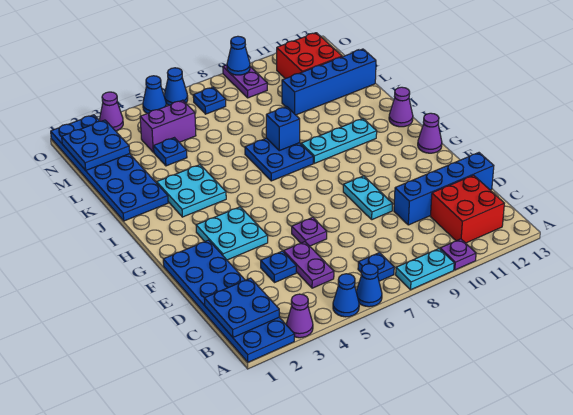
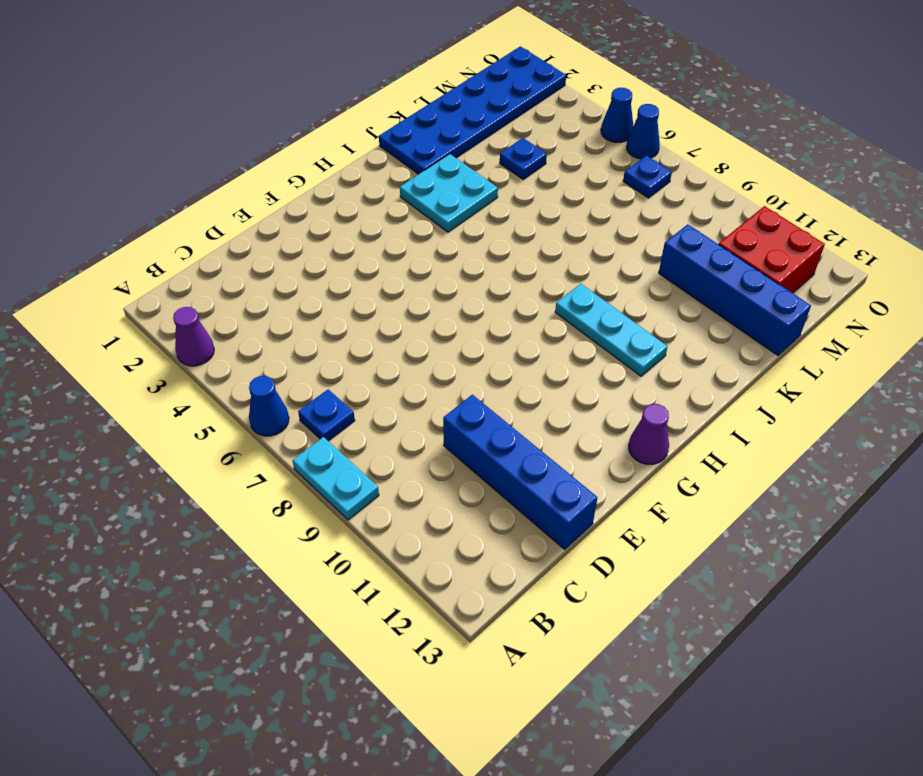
none -> blue 2x6 plate [163,240,295,362]
none -> blue 1x1 cone [333,274,359,317]
none -> purple 1x1 plate [440,239,476,270]
none -> red 2x2 brick [430,175,504,243]

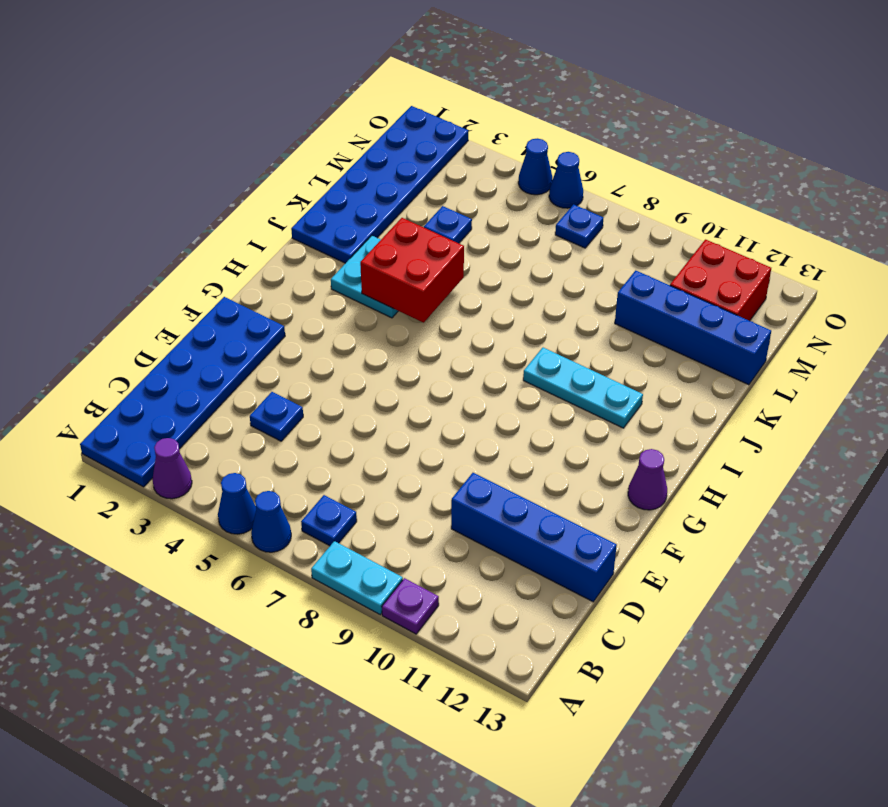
red 2x2 brick [360,218,464,323] -> red 2x2 brick moved to [430,175,504,243]
none -> purple 1x2 plate [284,242,334,288]
none -> purple 1x1 plate [292,217,327,246]
none -> cyan 1x2 plate [343,176,392,220]
none -> cyan 2x2 plate [196,207,268,260]

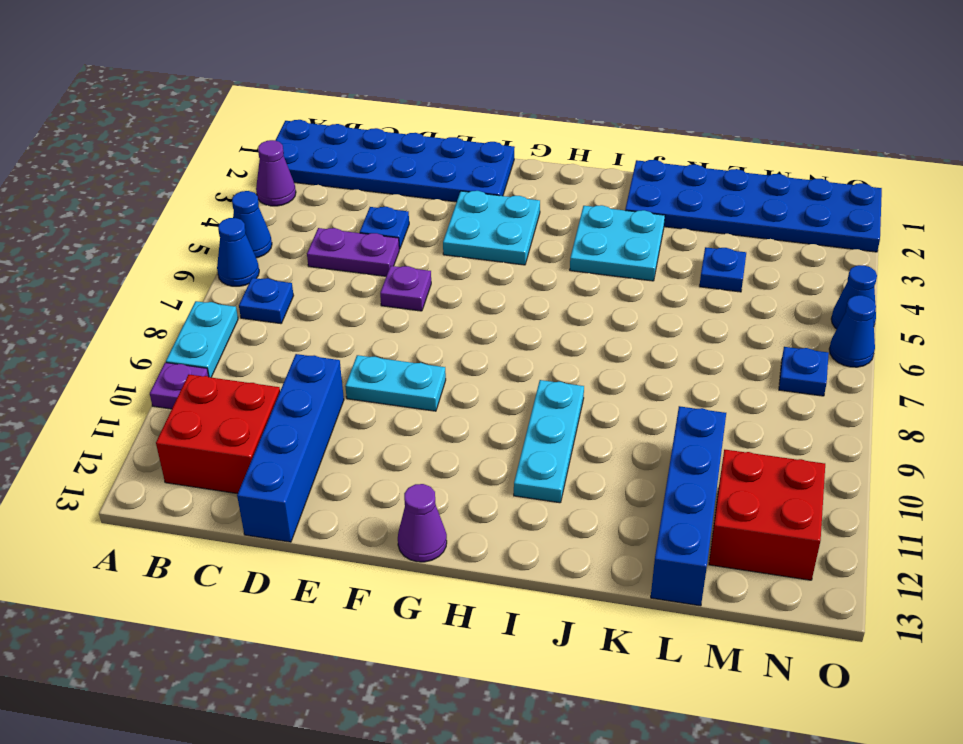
none -> blue 2x2 plate [245,138,313,181]
none -> purple 1x1 cone [389,87,413,127]
none -> purple 1x2 brick [140,100,196,152]
none -> purple 1x2 plate [223,65,267,98]

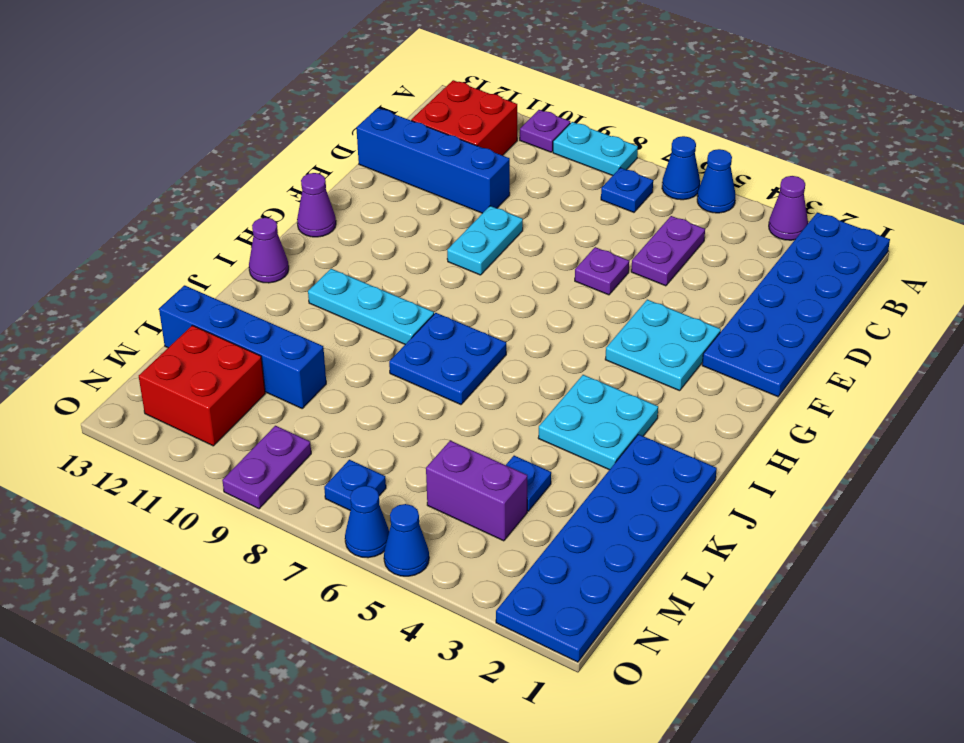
none -> blue 1x1 plate [261,251,296,282]
none -> purple 1x1 cone [100,92,123,131]
none -> blue 2x2 plate [204,278,279,337]
none -> blue 1x1 brick [266,107,300,151]

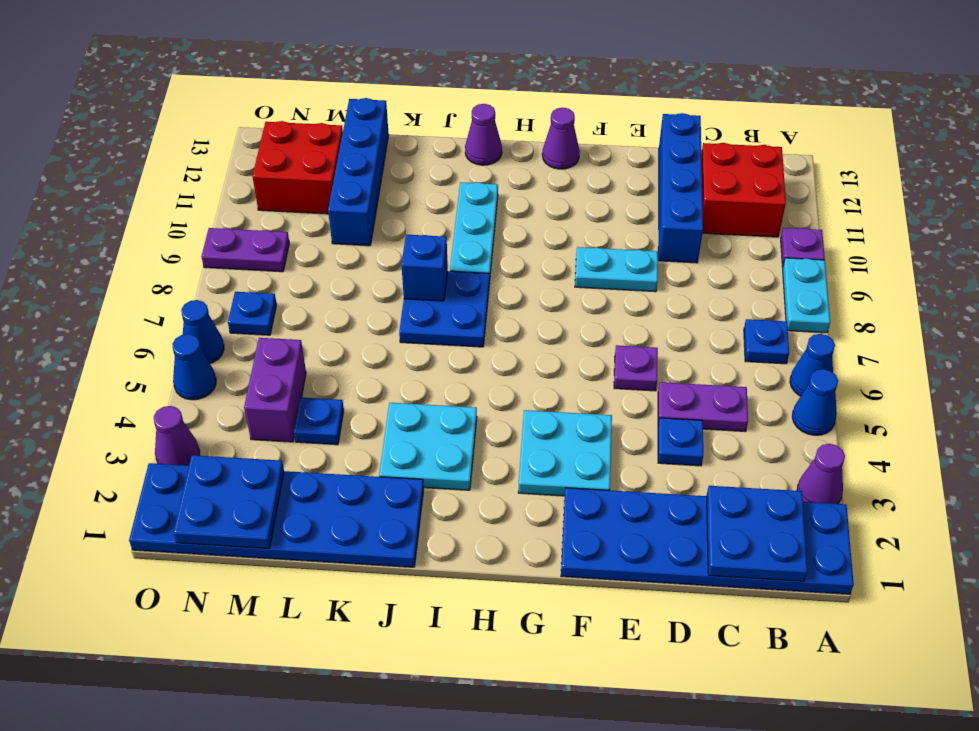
none -> blue 1x1 cone [227,36,250,75]

